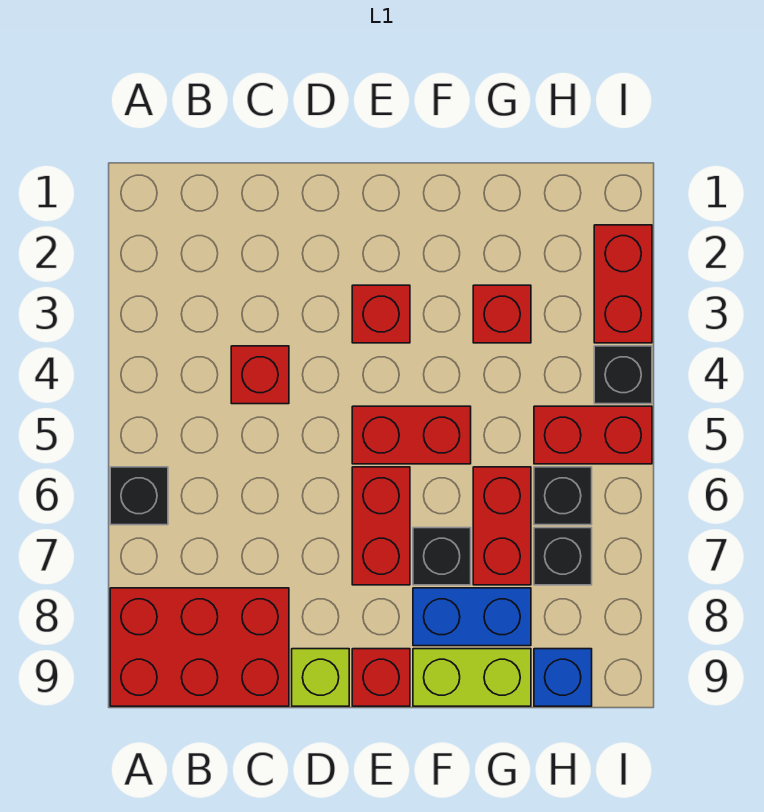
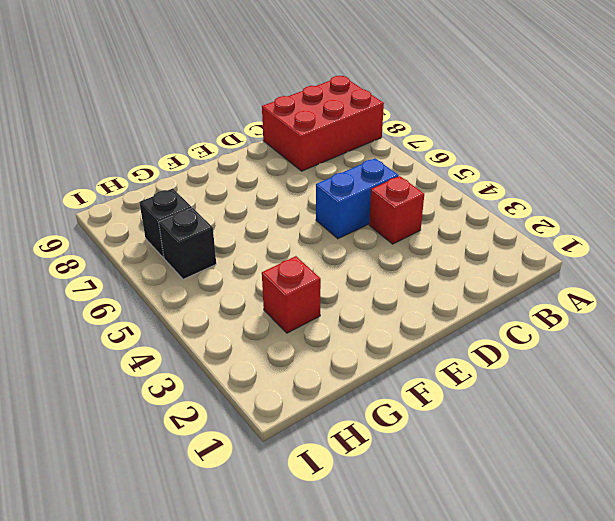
blue 1x2 brick [316,158,399,239] -> blue 1x2 brick moved to [413,588,531,646]
none -> black 1x1 brick [110,467,168,525]
none -> lime 1x1 brick [292,649,349,706]
none -> red 1x1 brick [352,285,410,343]

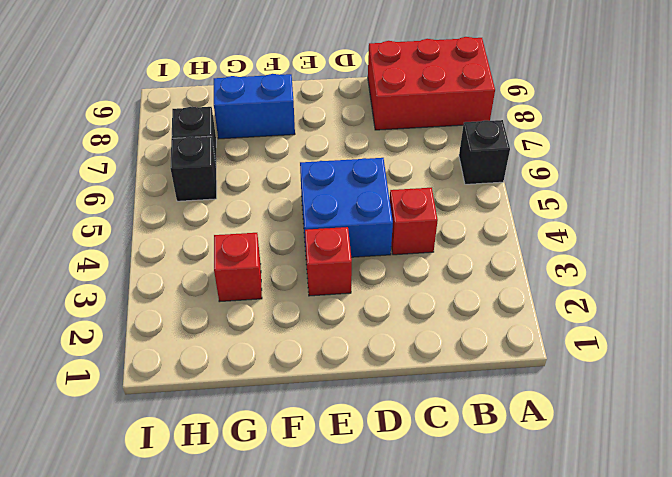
blue 2x2 brick [300,158,393,257] -> red 1x2 brick [352,406,471,464]
none -> lime 1x1 brick [292,649,349,706]
none -> red 1x2 brick [352,467,410,585]
none -> red 1x1 brick [352,649,410,706]

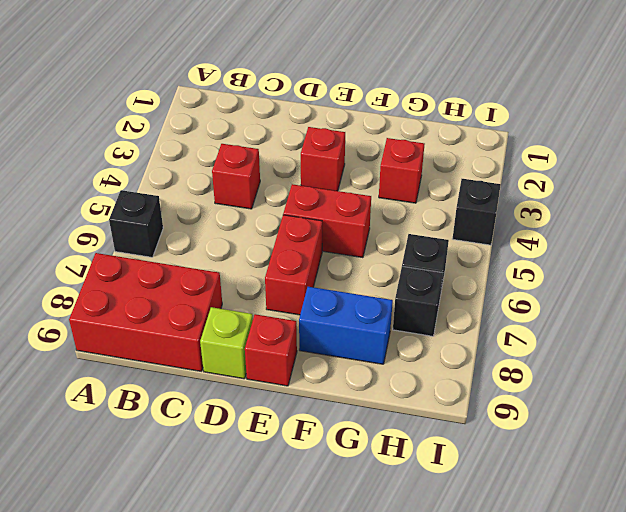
none -> black 1x1 brick [413,528,471,585]
none -> lime 1x2 brick [413,649,531,706]
none -> red 1x2 brick [473,467,531,585]

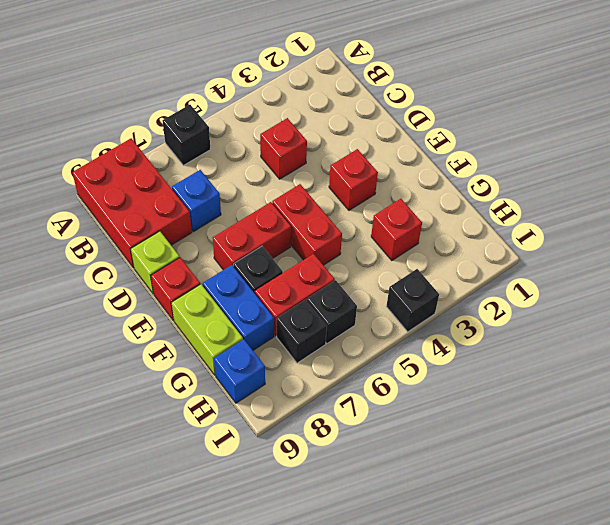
blue 1x1 brick [172,170,221,232] -> none
none -> red 1x2 brick [534,406,652,464]
none -> red 1x2 brick [594,225,652,343]

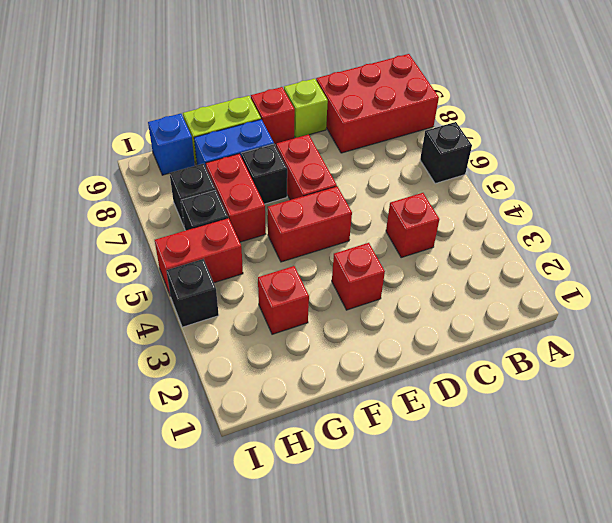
none -> red 1x2 brick [594,225,652,343]

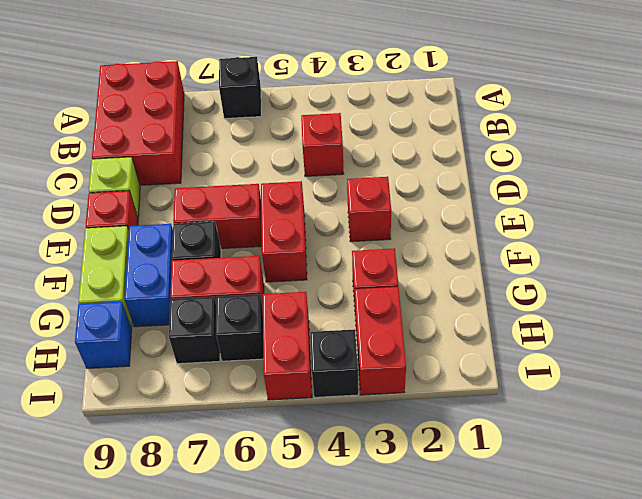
red 1x2 brick [355,287,406,395] -> red 1x2 brick turned to [594,225,652,343]

